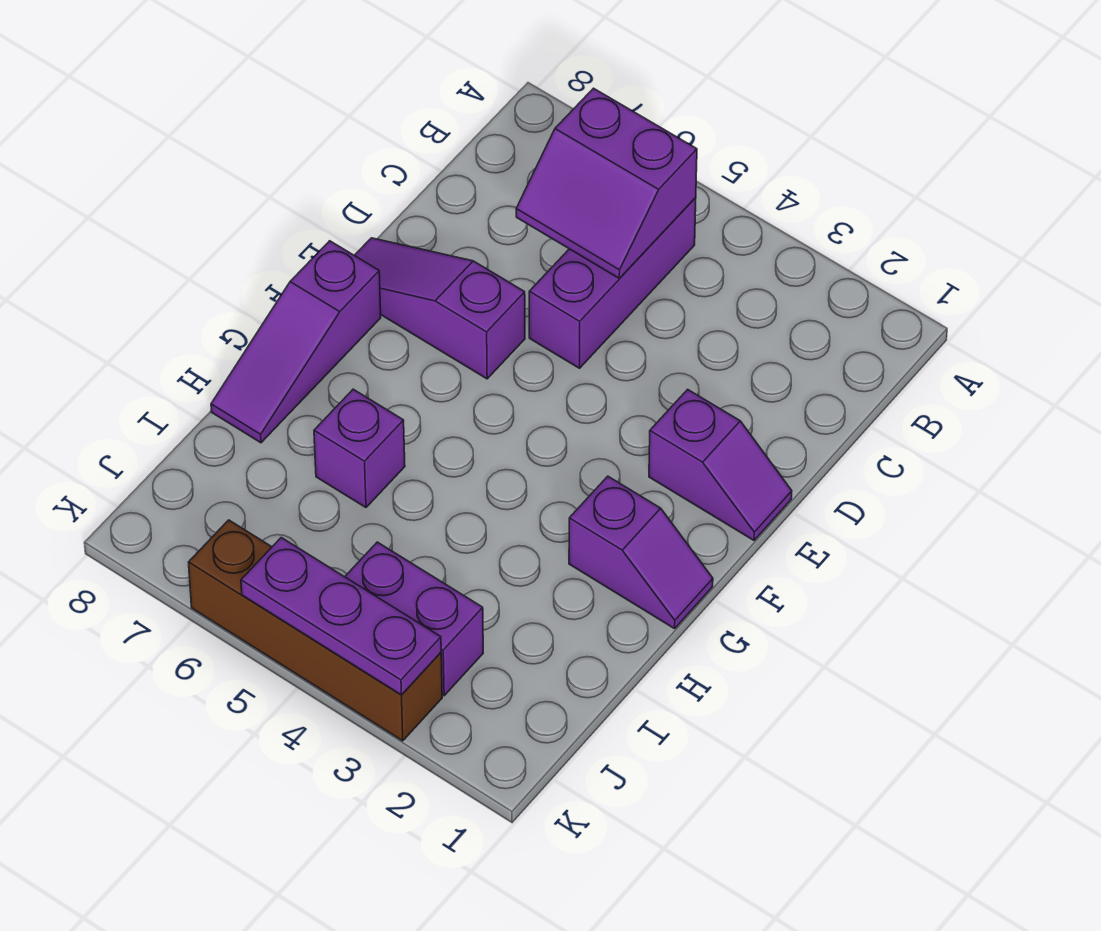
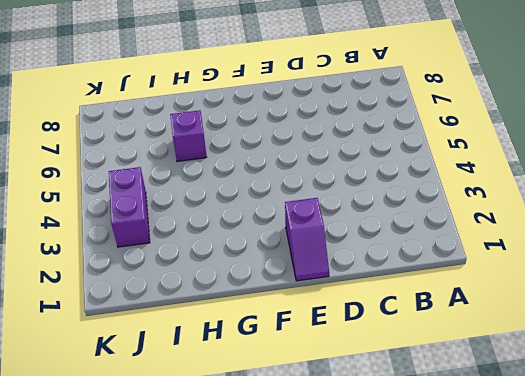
none -> purple 1x3 brick [529,198,696,368]
none -> purple 1x3 slope [354,238,525,379]

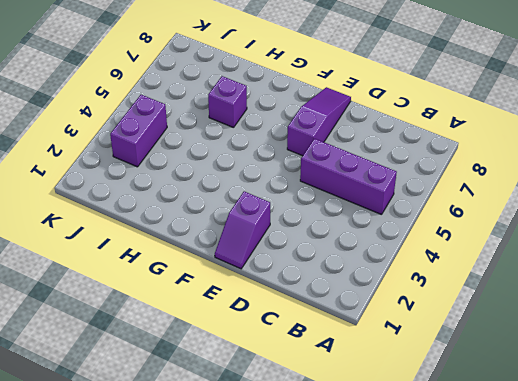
none -> purple 1x3 slope [211,241,381,443]
none -> purple 1x2 slope [569,476,713,629]

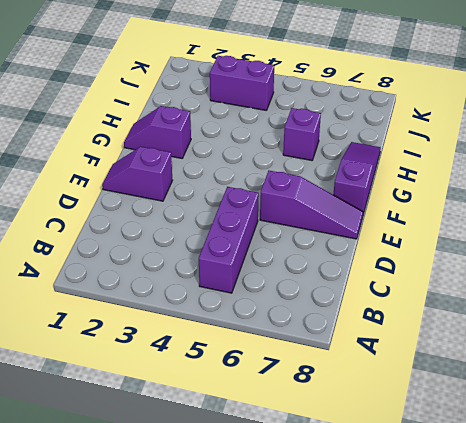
none -> brown 1x4 brick [188,520,442,741]
none -> purple 2x2 slope [516,88,697,279]

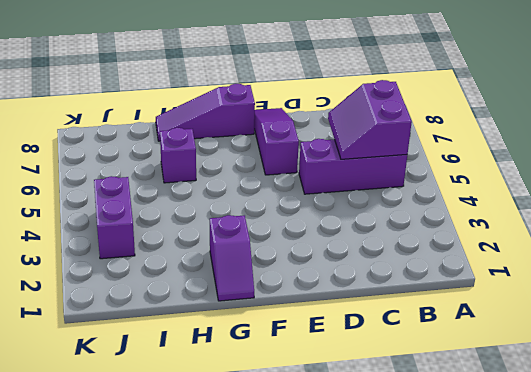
none -> purple 1x2 slope [649,389,792,540]
none -> brown 1x4 brick [188,520,442,741]

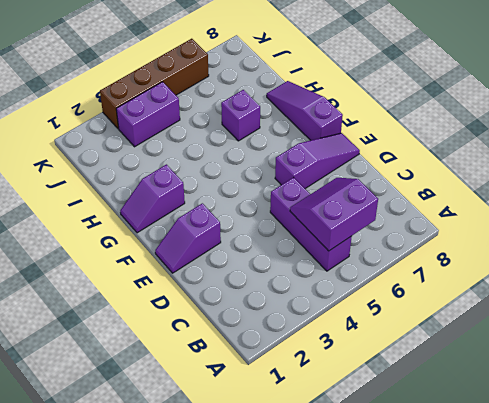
none -> purple 1x3 plate [241,538,441,695]

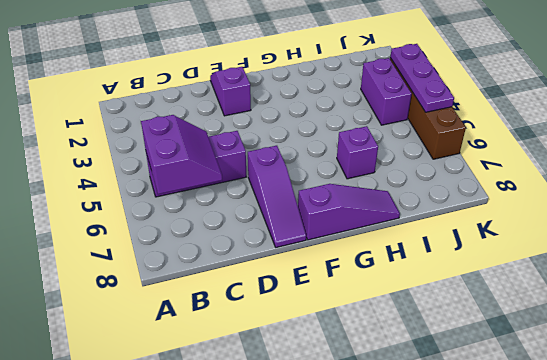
none -> purple 1x2 slope [569,476,713,629]

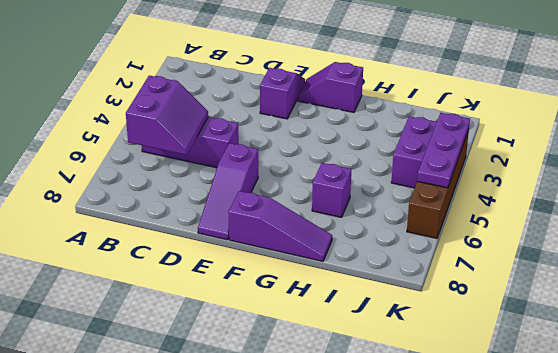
purple 1x2 slope [298,62,363,112] -> purple 1x2 slope turned to [569,476,713,629]

